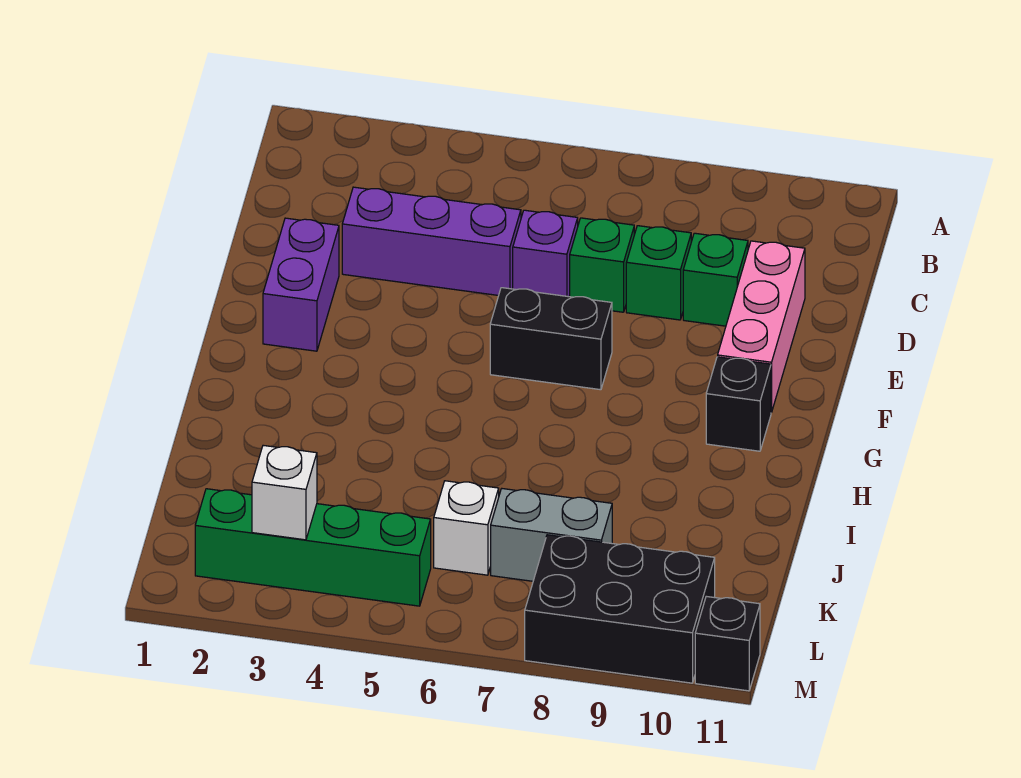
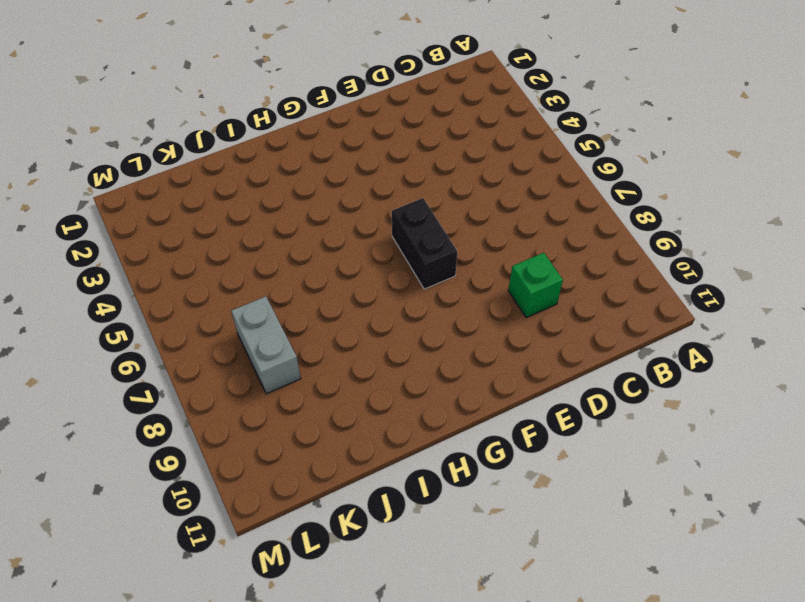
none -> purple 1x3 brick [342,187,521,295]
none -> purple 1x1 brick [513,210,578,297]
none -> green 1x1 brick [570,218,634,312]

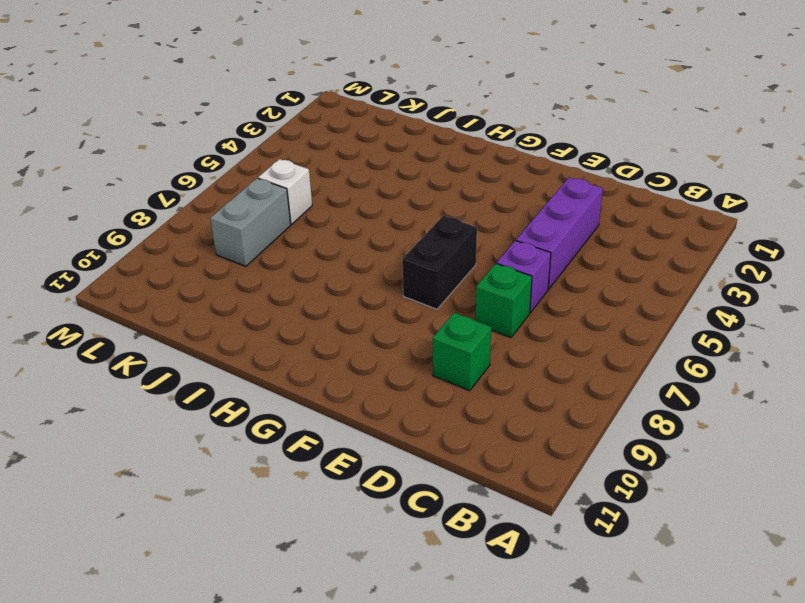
none -> green 1x1 brick [626,226,691,320]
none -> pink 1x3 brick [718,241,805,412]
none -> purple 1x2 brick [263,218,339,351]

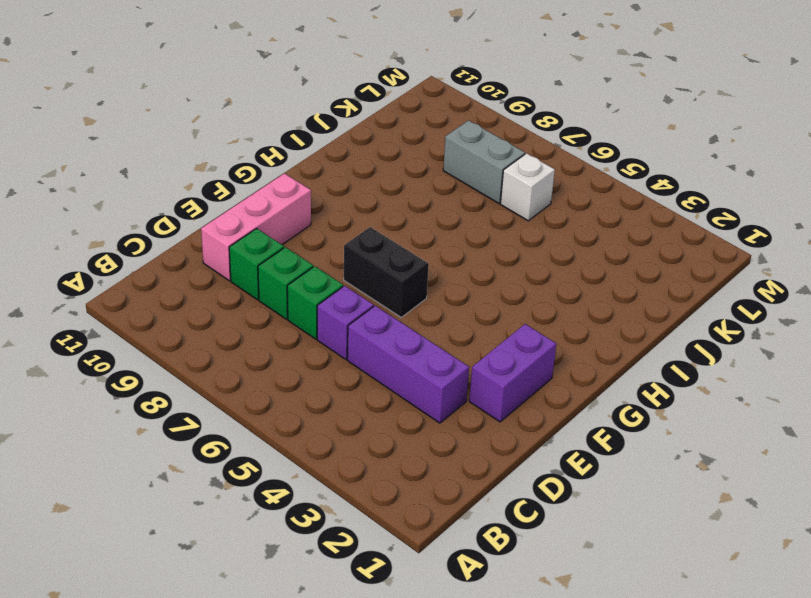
none -> black 1x1 brick [706,357,771,451]
none -> green 1x4 brick [195,489,431,606]
none -> black 2x3 brick [525,535,715,683]

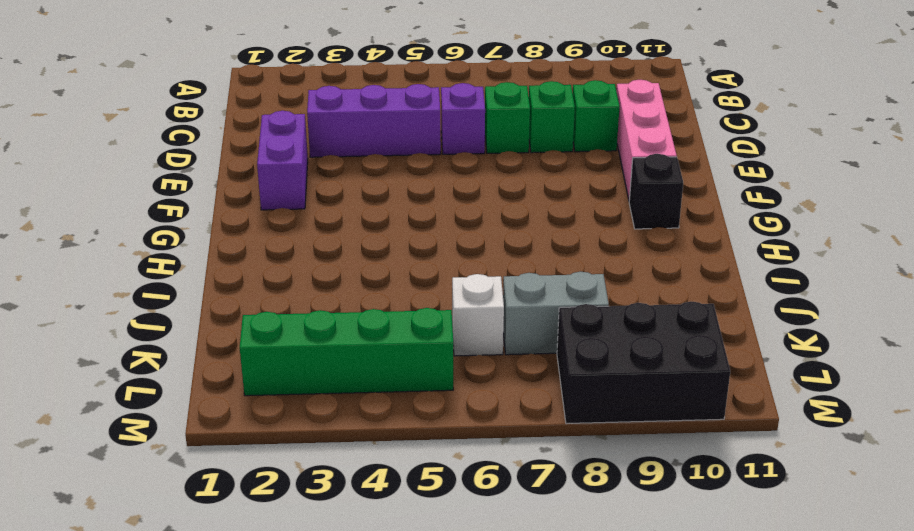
none -> black 1x2 brick [490,288,612,390]
none -> black 1x1 brick [695,596,760,691]
none -> white 1x1 brick [252,445,317,540]

